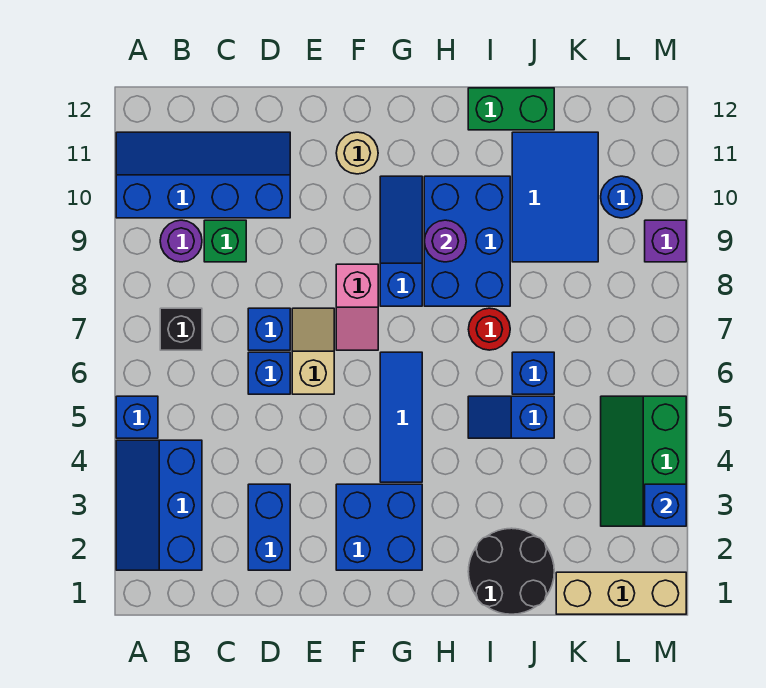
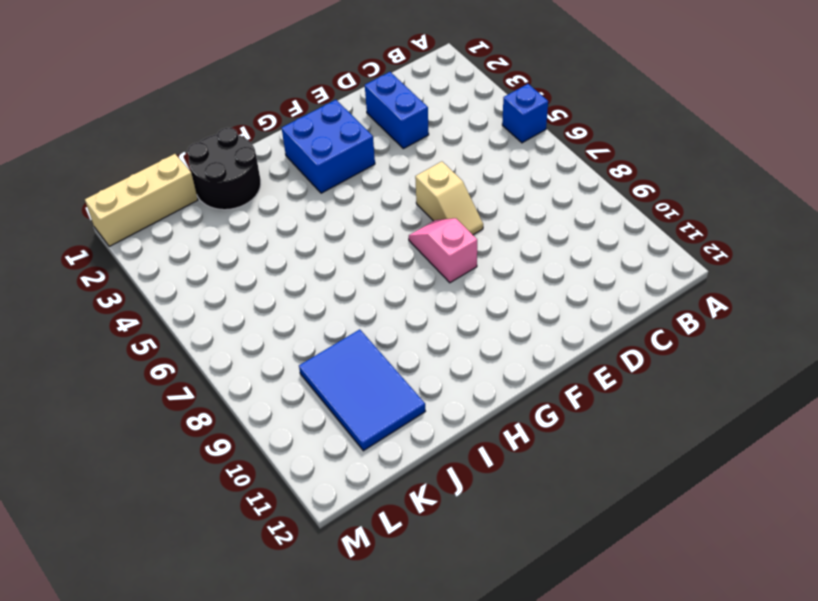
none -> blue 2x3 slope [116,440,202,570]
none -> blue 2x4 slope [116,132,290,218]
none -> black 1x1 brick [160,308,202,350]

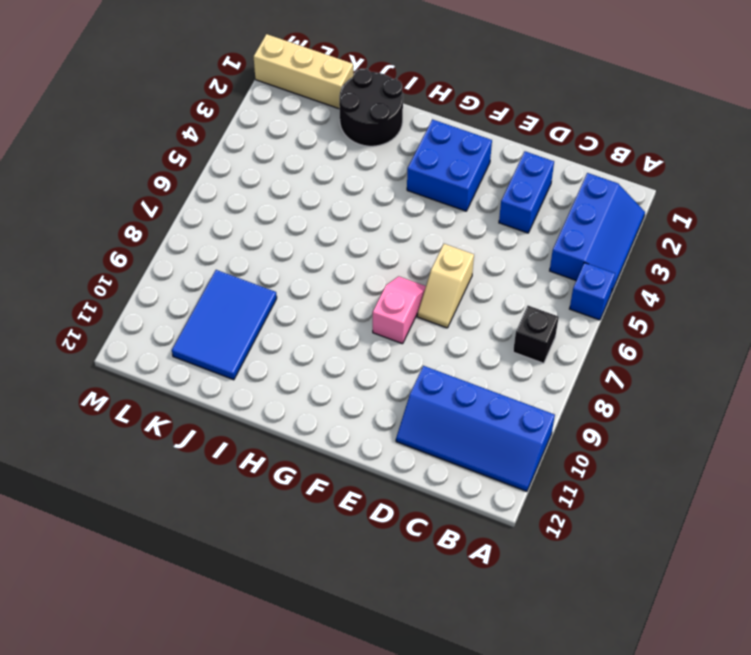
none -> purple 1x1 round brick [160,220,202,262]
none -> green 1x1 brick [204,220,246,262]
none -> blue 1x1 brick [248,352,290,394]

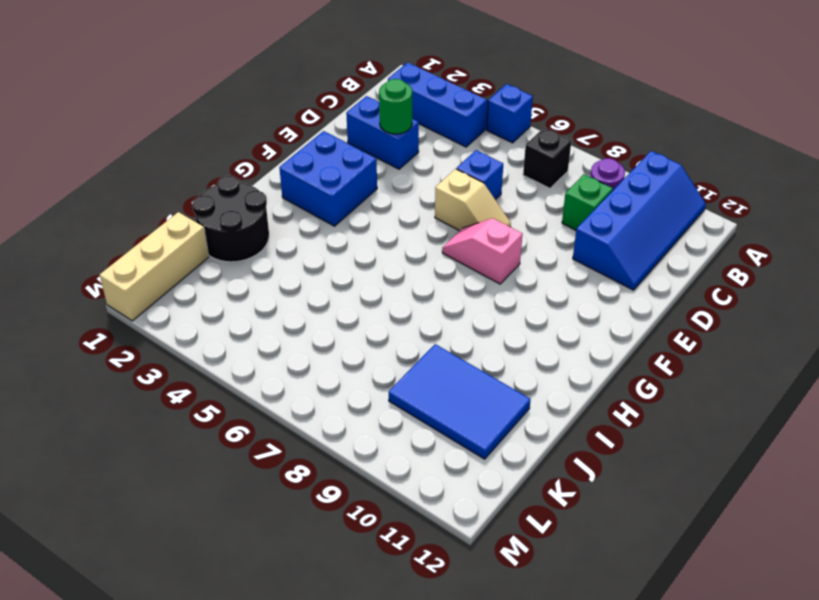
green 1x1 round brick [379,79,412,134] -> none
none -> blue 1x1 brick [248,308,290,350]
none -> tan 1x1 round brick [336,132,378,174]
none -> blue 1x3 tile [380,352,422,482]

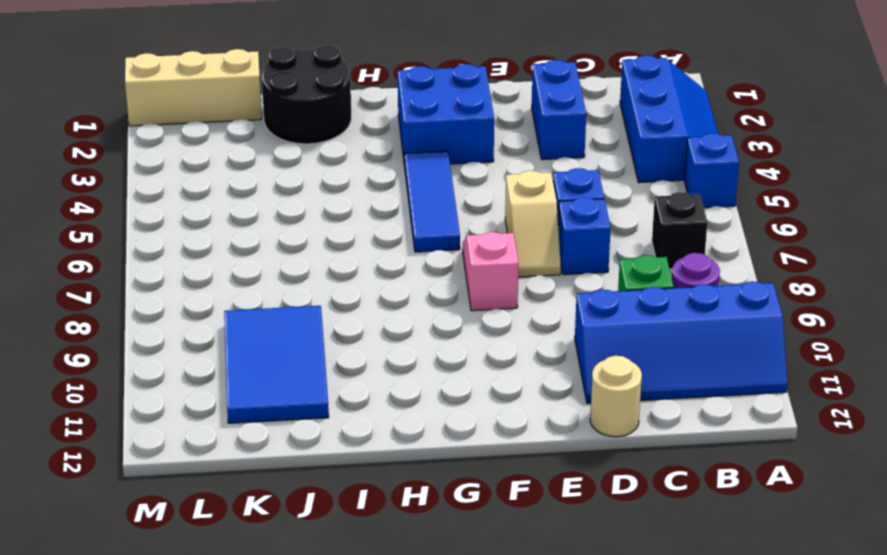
tan 1x1 round brick [590,356,642,437] -> tan 1x1 round brick moved to [336,132,378,174]
none -> blue 1x3 slope [380,176,422,306]
none -> blue 2x3 brick [424,176,510,306]
none -> blue 1x2 slope [468,396,554,438]

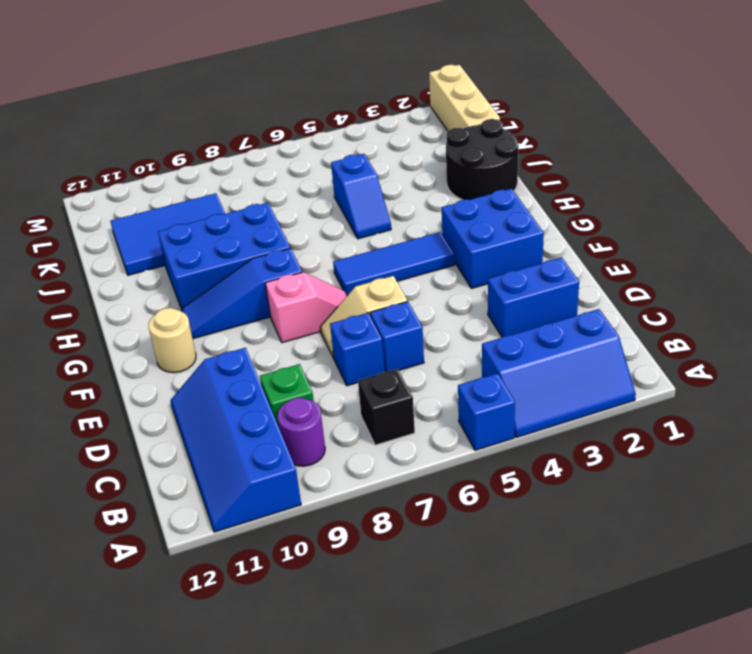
none -> red 1x1 round brick [468,308,510,350]
none -> green 1x2 brick [468,88,554,130]
none -> blue 1x1 brick [512,352,554,394]

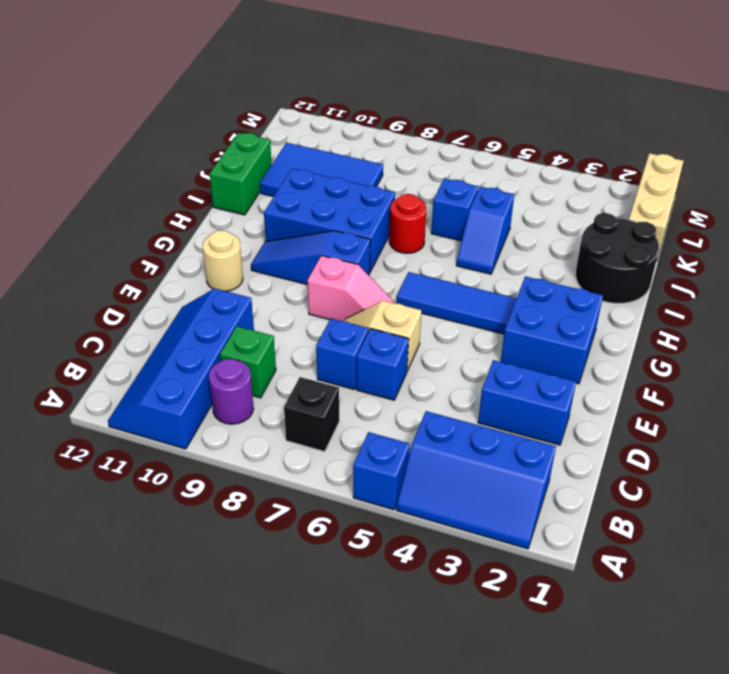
none -> green 2x3 slope [601,396,686,526]
none -> blue 1x1 round brick [601,176,642,218]
none -> purple 1x1 brick [645,220,686,262]

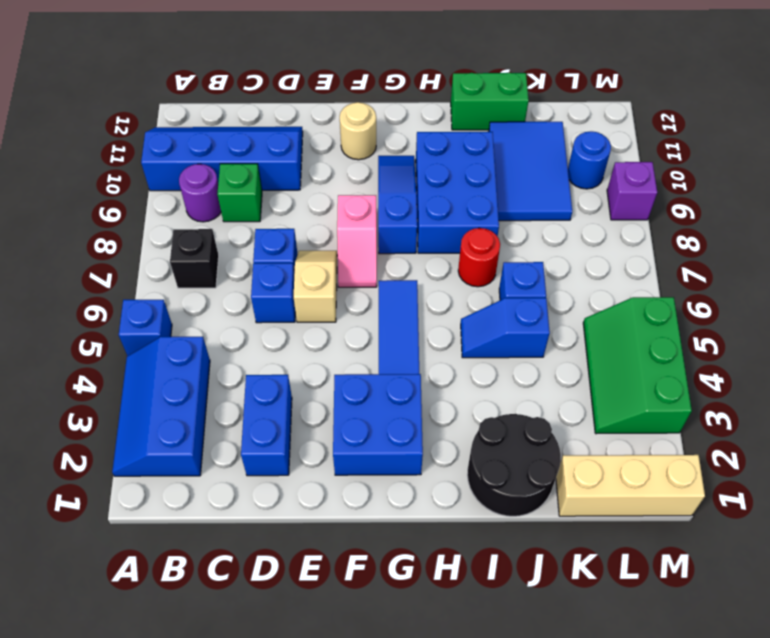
none -> purple 1x1 round brick [424,220,466,262]
none -> blue 1x1 brick [645,484,686,526]

